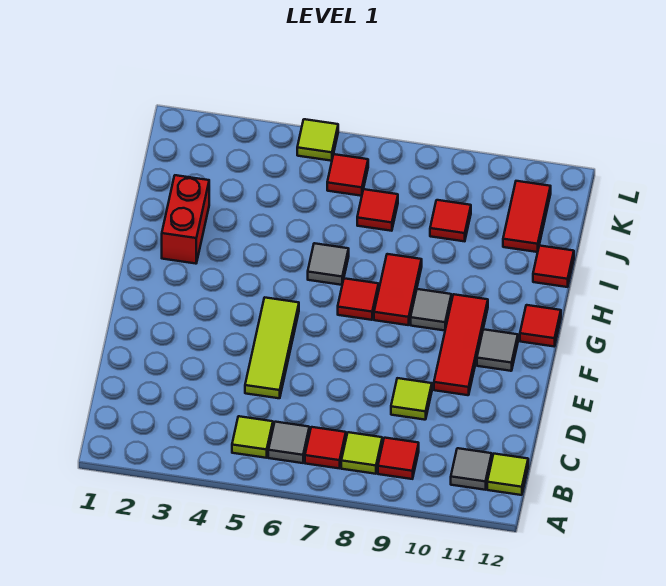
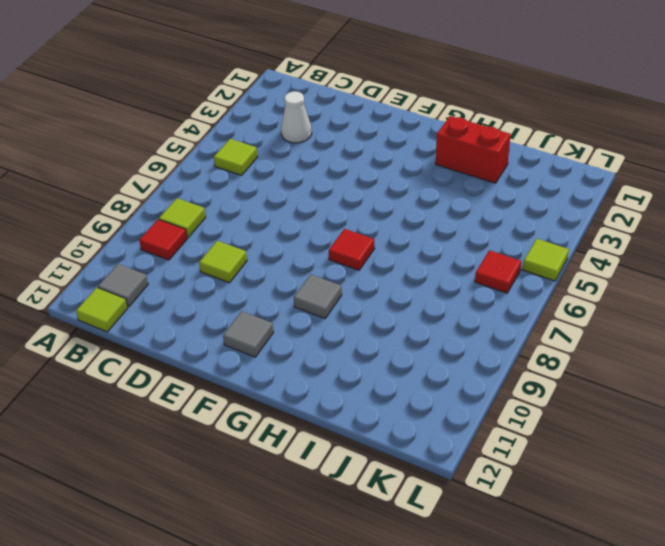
white 1x1 cone [281,91,312,143] -> none
none -> grey 1x1 tile [268,422,309,463]
none -> red 1x1 tile [305,427,346,468]
none -> lime 1x3 tile [245,298,299,398]

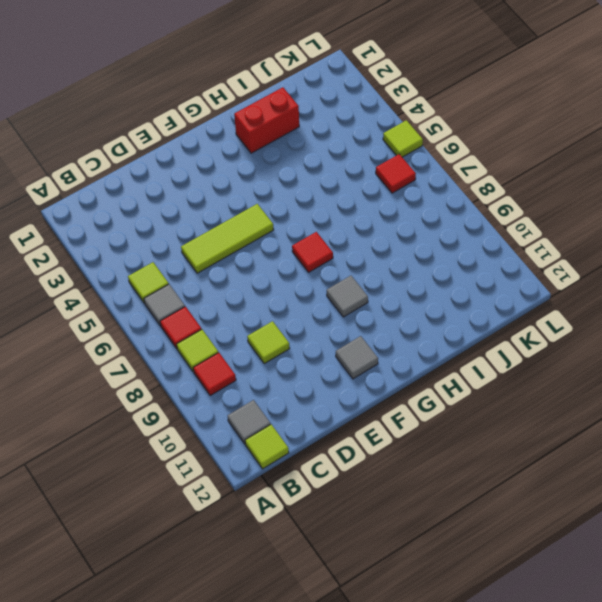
none -> red 1x3 tile [434,294,488,395]
none -> red 1x2 tile [374,254,422,325]
none -> red 1x1 tile [520,305,561,346]

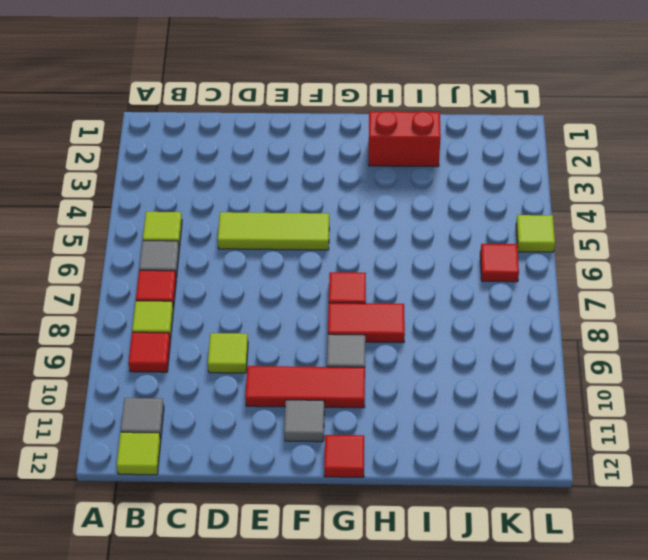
none -> grey 1x1 tile [308,243,349,285]
none -> red 1x1 tile [533,246,574,287]
none -> red 1x1 tile [357,189,398,231]

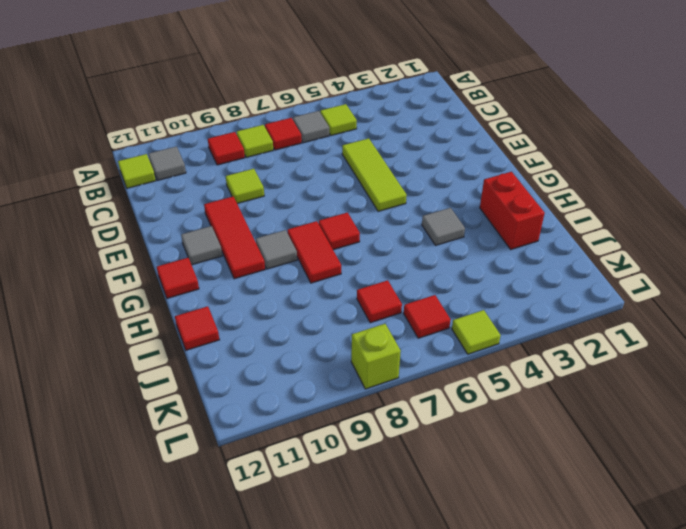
grey 1x1 tile [422,208,465,245] -> grey 1x1 tile moved to [308,243,349,285]
lime 1x1 brick [351,324,401,389] -> none
none -> red 1x1 tile [430,200,471,241]
none -> red 1x2 tile [503,181,551,252]

